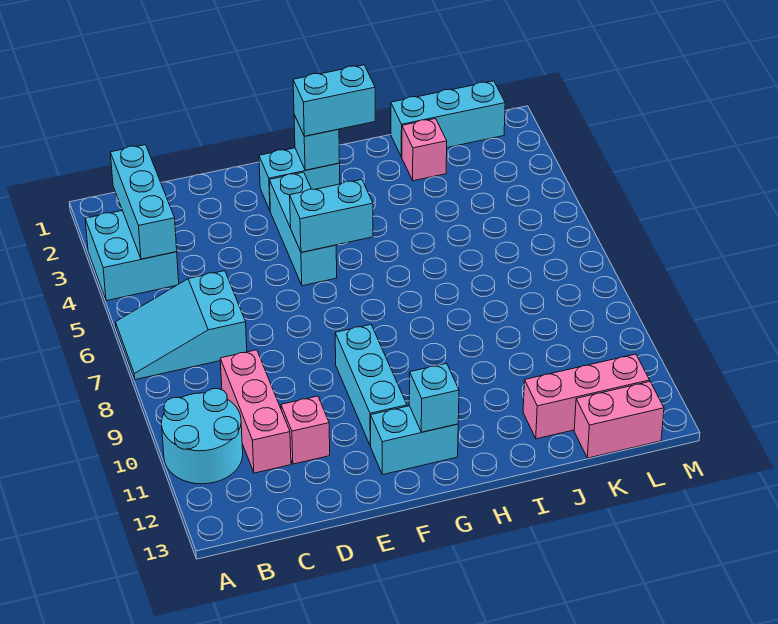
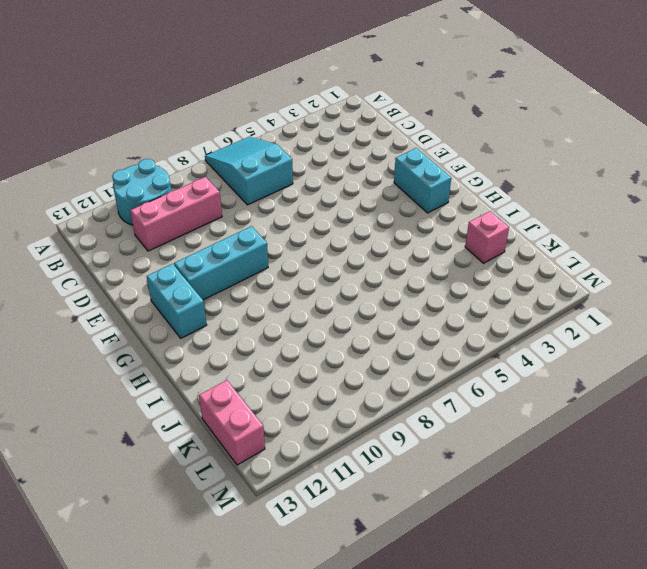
none -> cyan 2x2 brick [85,211,179,301]
none -> pink 1x1 brick [281,396,330,464]
none -> cyan 1x3 brick [269,172,337,286]

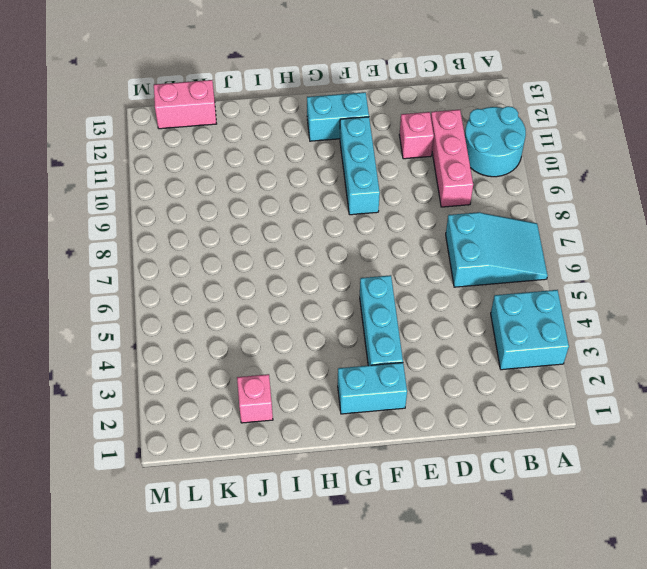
none -> cyan 1x3 brick [391,81,505,157]
none -> pink 1x3 brick [523,354,650,439]
none -> cyan 1x3 brick [110,145,177,259]

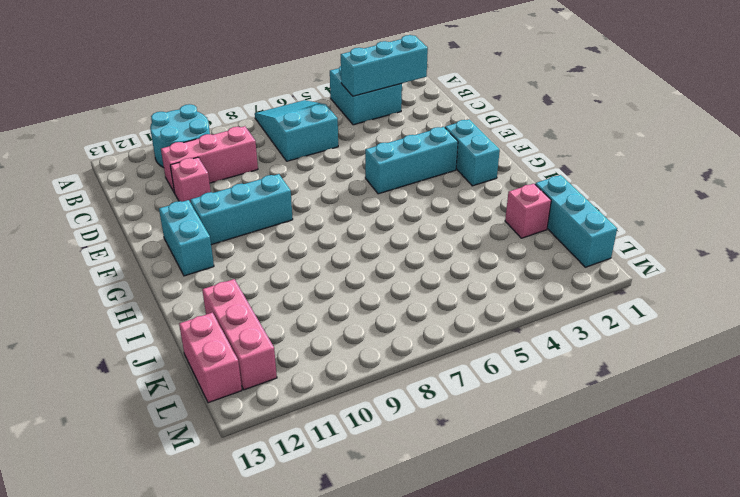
none -> cyan 1x2 brick [290,180,373,252]
none -> cyan 1x1 brick [294,115,340,170]
none -> cyan 1x1 brick [409,363,459,432]

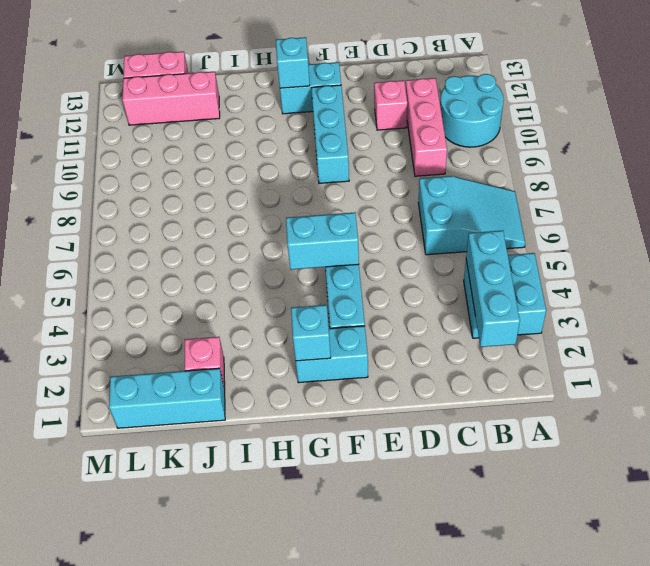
none -> cyan 1x2 brick [293,65,375,136]

